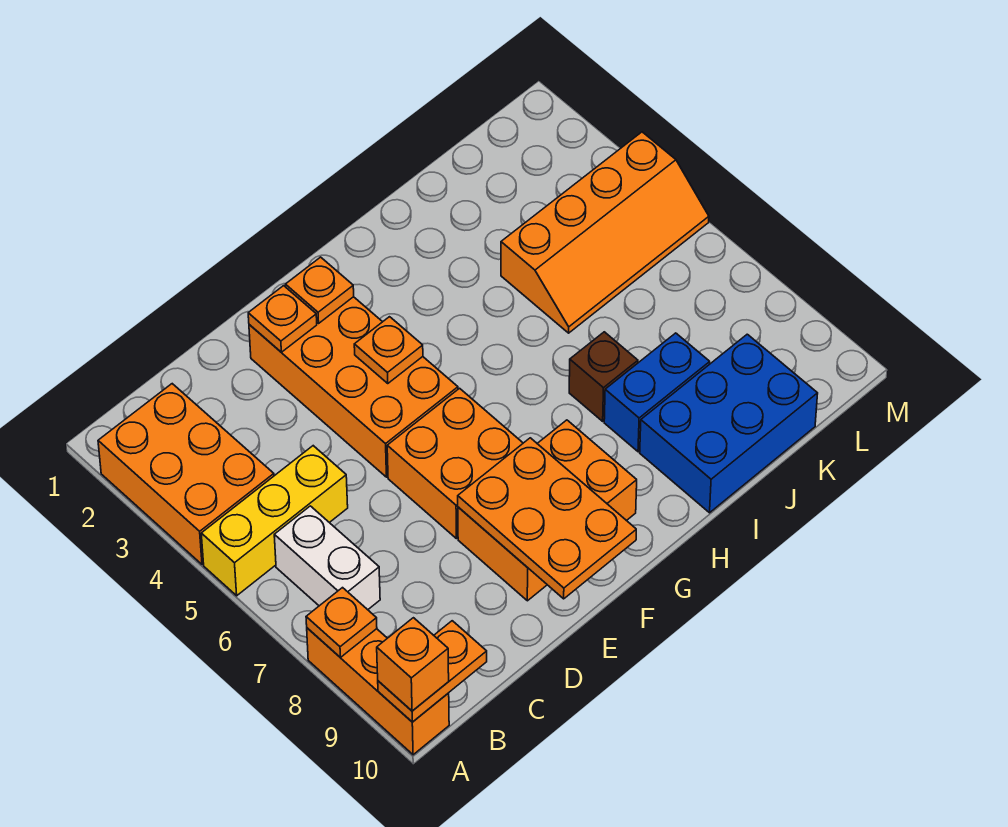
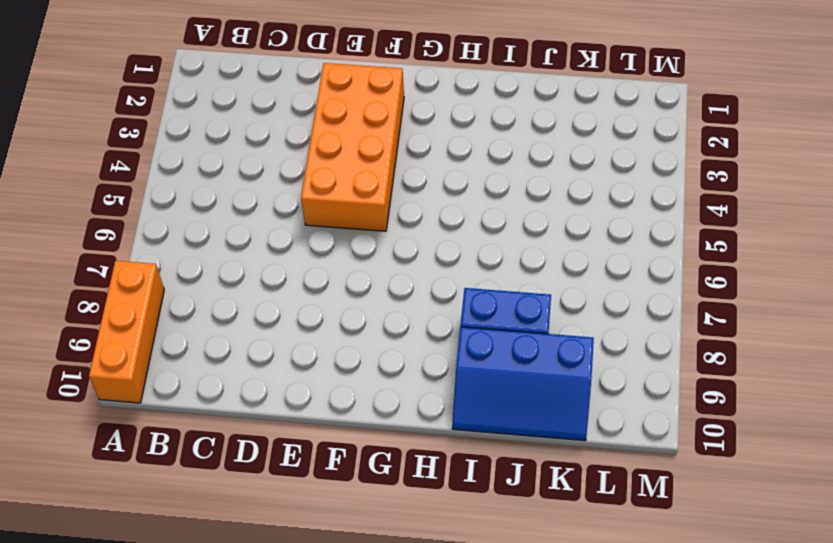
blue 2x3 slope [452,327,594,441] -> blue 2x3 brick [640,334,818,513]
none -> orange 2x3 brick [98,384,274,564]
none -> yellow 1x3 brick [201,446,348,596]
none -> white 1x2 brick [274,506,380,610]

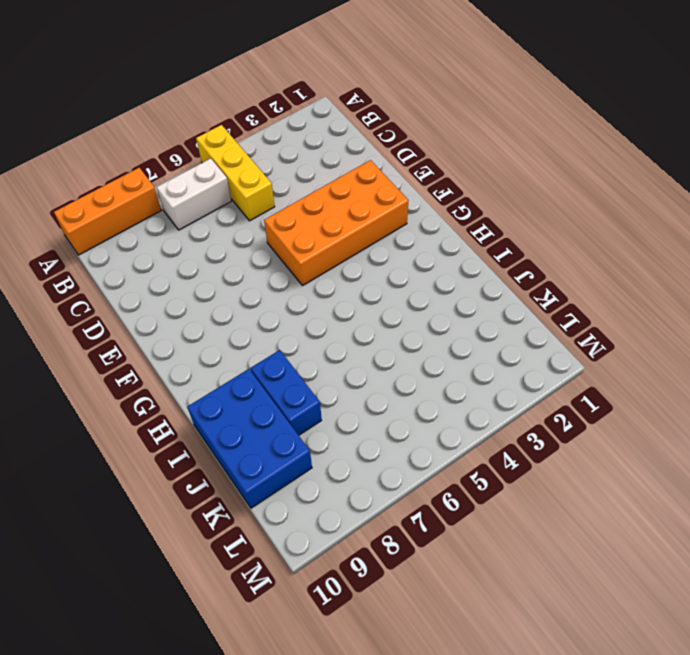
none -> orange 2x3 brick [98,384,274,564]
none -> orange 2x2 brick [387,388,523,539]
none -> orange 2x3 brick [458,420,637,601]

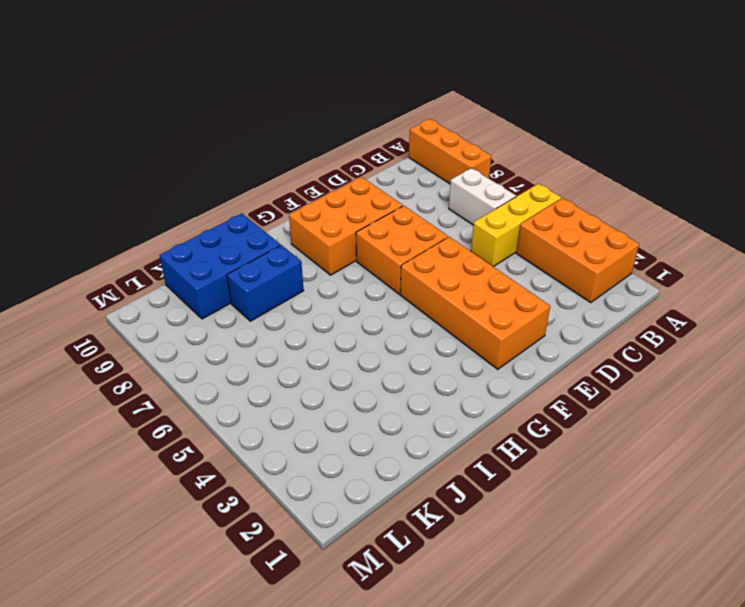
none -> brown 1x1 brick [569,332,638,421]
none -> orange 2x4 slope [501,132,709,333]
none -> orange 1x1 plate [306,588,377,657]

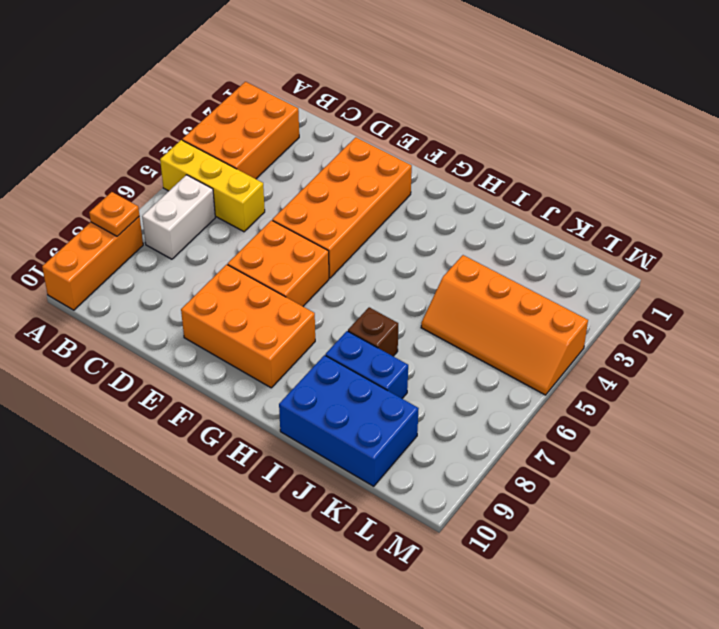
none -> orange 1x2 plate [378,621,487,722]
none -> orange 1x1 plate [248,286,317,352]
none -> orange 2x3 plate [458,438,636,599]

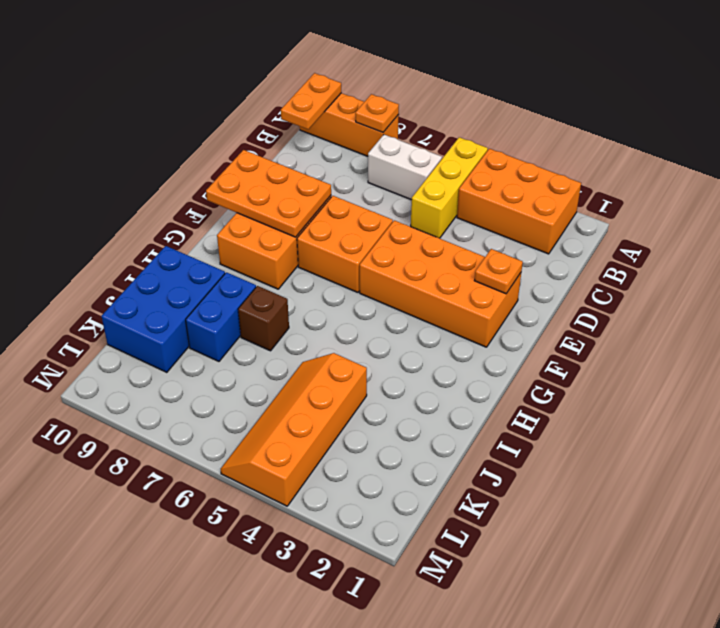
none -> orange 1x1 plate [285,257,354,323]
none -> orange 1x1 plate [354,317,423,383]
none -> orange 1x1 brick [377,618,449,711]

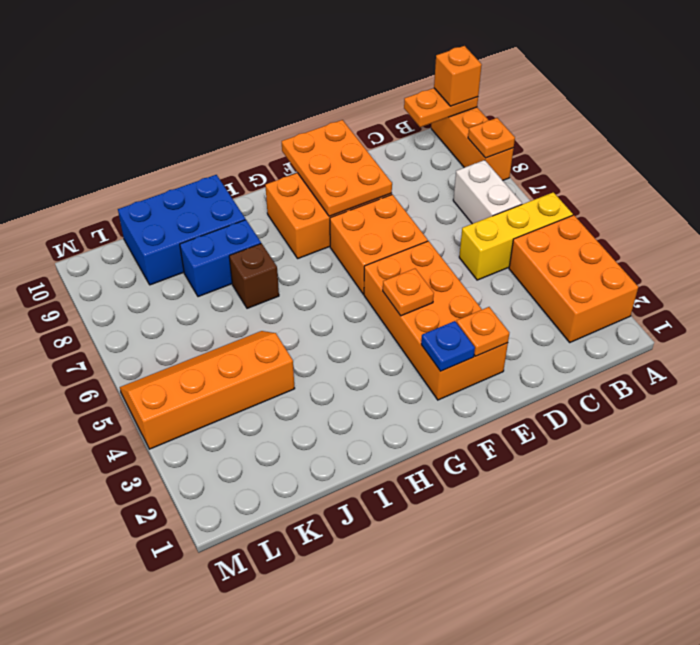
blue 1x1 plate [421,321,475,371] -> orange 1x1 plate [285,257,354,323]

